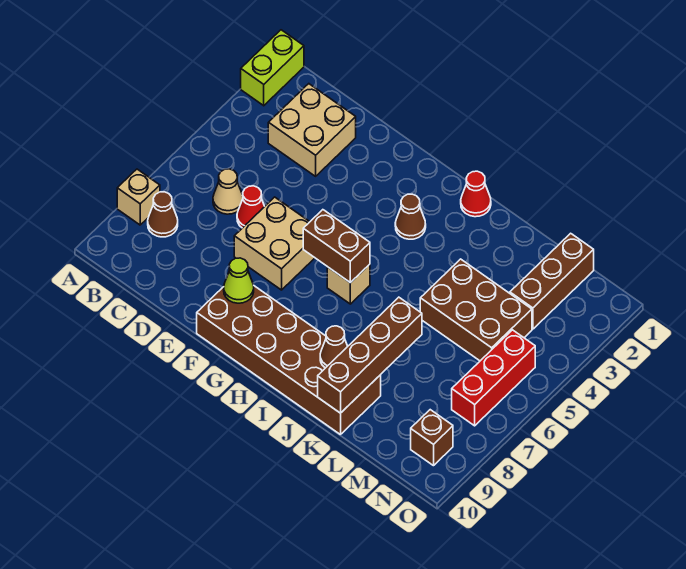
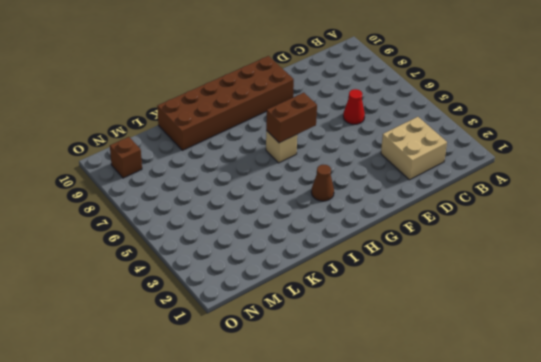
none -> lime 1x2 brick [241,30,304,106]
none -> tan 1x1 brick [117,169,160,225]
none -> brown 1x1 cone [148,192,178,237]

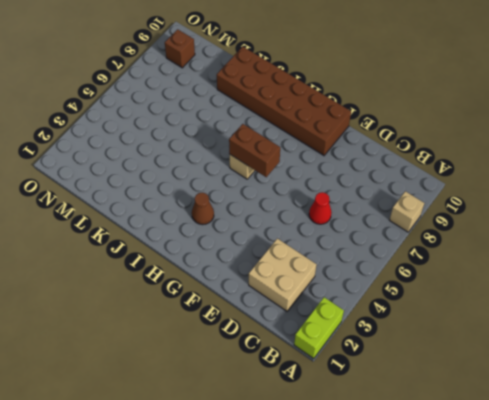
none -> brown 1x1 cone [148,192,178,237]
none -> tan 1x1 cone [213,169,243,214]
none -> tan 2x2 brick [234,197,315,290]

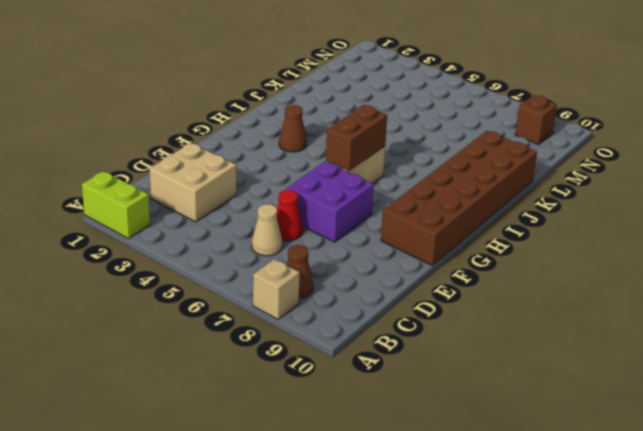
purple 2x2 brick [287,162,374,242] -> tan 2x2 brick [234,197,315,290]
none -> red 1x1 cone [461,171,491,217]
none -> brown 2x3 brick [420,259,532,361]
none -> brown 1x3 brick [510,233,594,329]

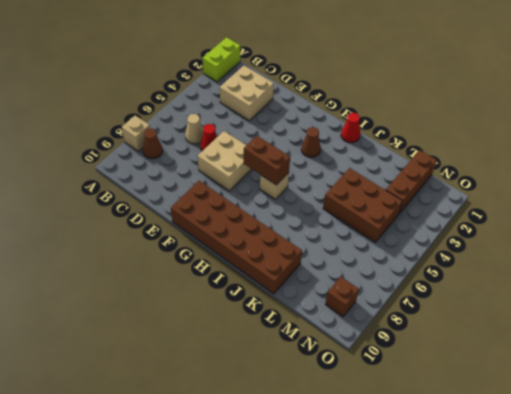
none -> red 1x3 brick [452,330,535,426]
none -> lime 1x1 cone [224,258,254,303]
none -> brown 1x1 cone [320,326,348,368]

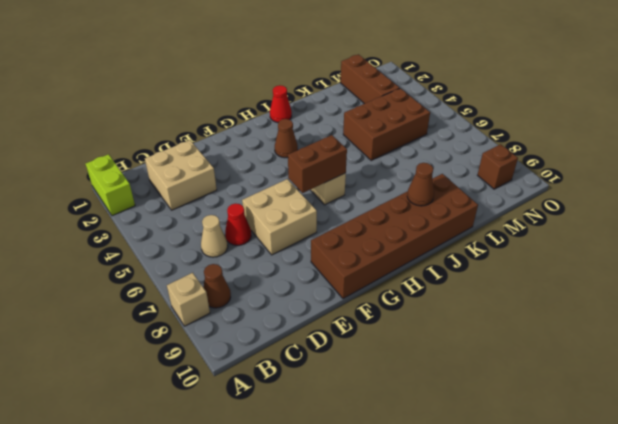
none -> red 1x3 brick [452,330,535,426]
none -> lime 1x1 cone [224,258,254,303]
none -> brown 1x4 brick [318,297,422,413]

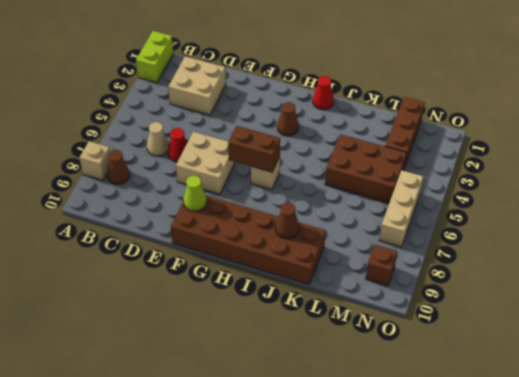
tan 1x3 brick [379,170,423,247] -> red 1x3 brick [452,330,535,426]
none -> brown 1x4 brick [318,297,422,413]

